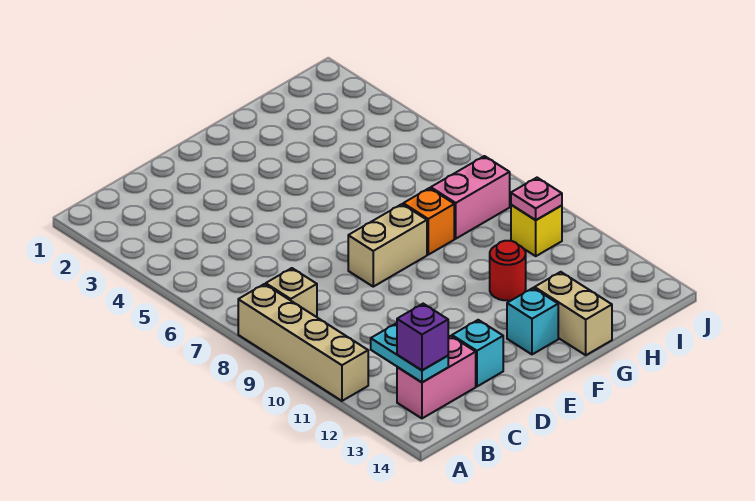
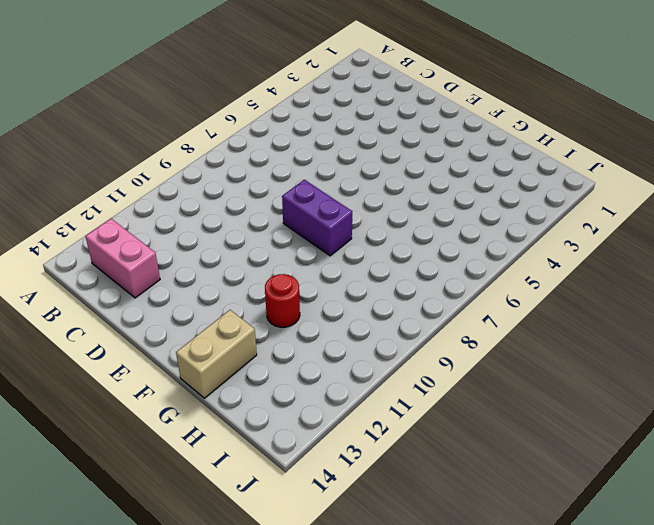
purple 1x2 brick [282,180,352,256] -> tan 1x2 brick [348,204,427,287]
none -> tan 1x4 brick [238,284,368,401]
none -> tan 1x1 brick [266,268,317,317]
none -> cyan 1x1 brick [452,320,503,386]

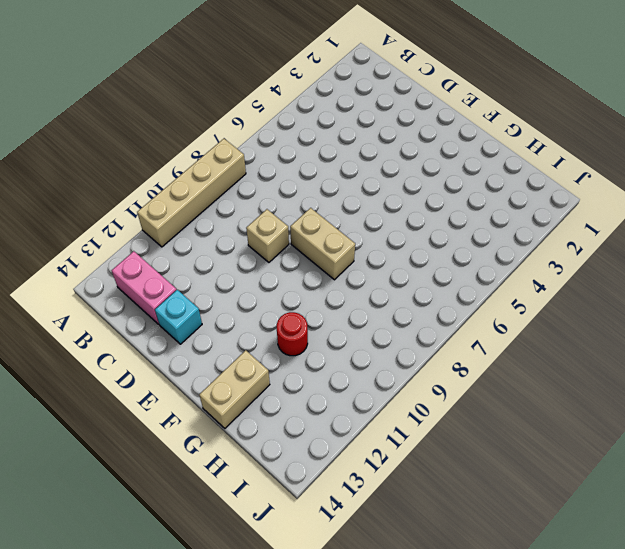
tan 1x1 brick [246,209,289,262] -> tan 1x1 brick moved to [266,268,317,317]
none -> cyan 1x1 brick [507,288,558,354]
none -> orange 1x1 brick [403,188,454,255]
none -> pink 1x2 brick [431,156,510,239]

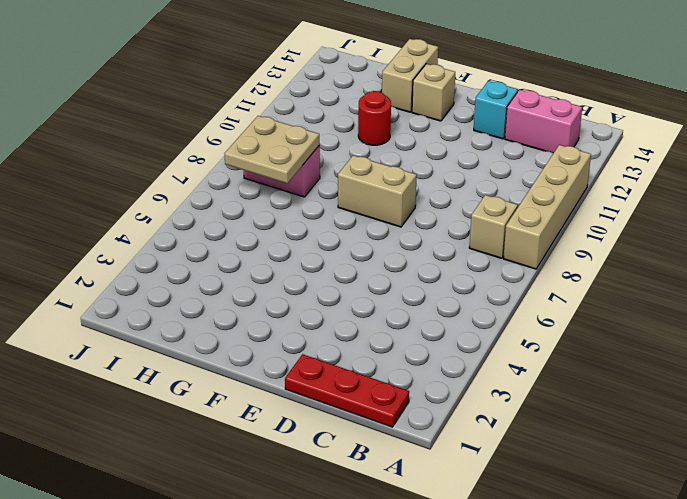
red 1x3 plate [285,354,409,427] -> none
tan 1x1 brick [412,64,455,121] -> cyan 1x1 brick [507,288,558,354]
tan 2x2 plate [224,116,320,183] -> none
none -> orange 1x1 brick [403,188,454,255]
none -> yellow 1x1 brick [511,205,562,256]
none -> cyan 1x2 plate [371,323,448,382]

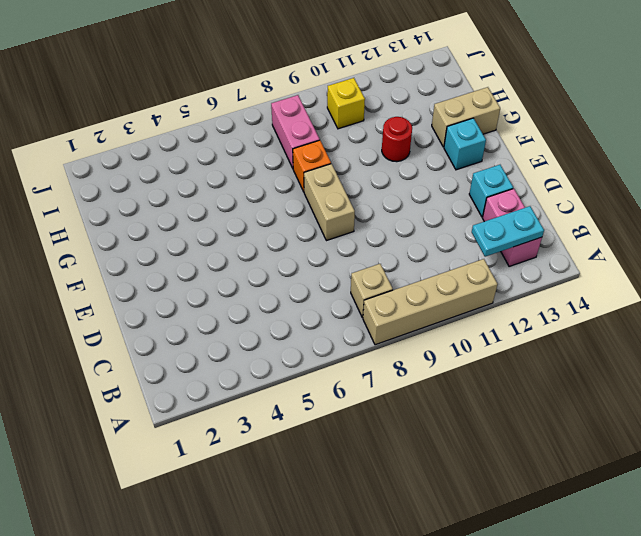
none -> pink 1x1 plate [511,178,562,220]
none -> purple 1x1 brick [397,304,448,370]

